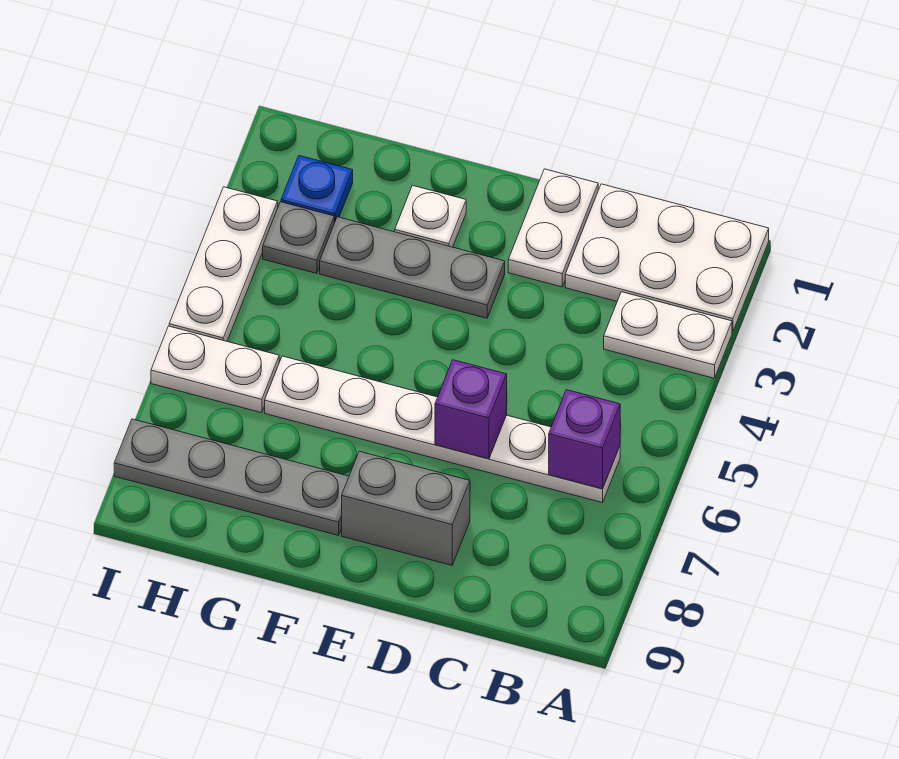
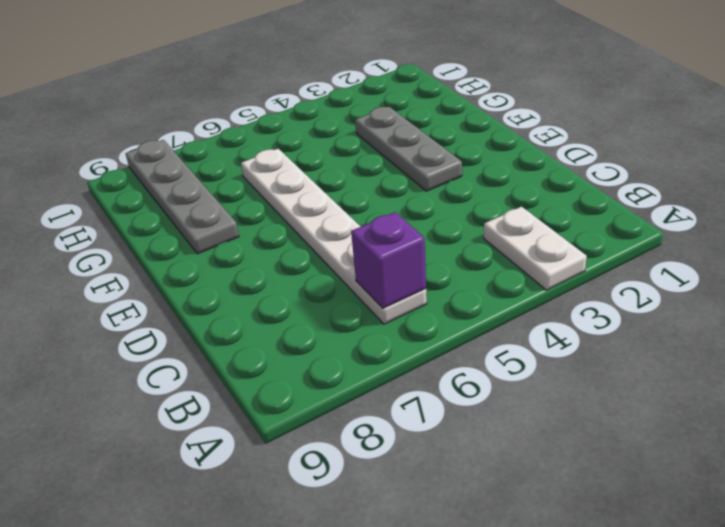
none -> white 2x3 plate [565,184,769,332]
none -> white 1x2 plate [508,169,598,287]
none -> grey 1x2 brick [342,451,470,565]

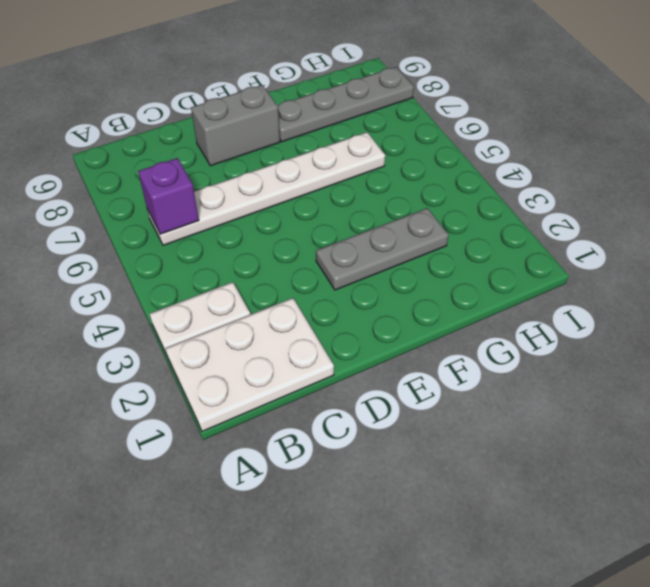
none -> white 1x2 plate [508,169,598,287]
none -> white 1x1 plate [395,185,466,247]
none -> blue 1x1 plate [281,156,353,223]

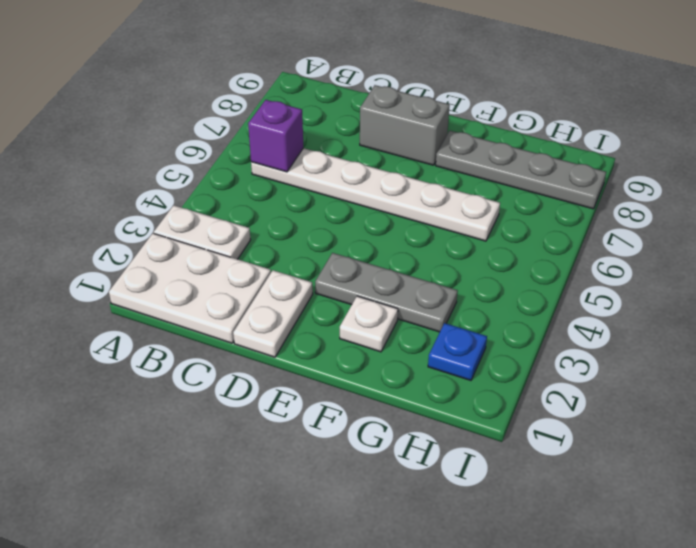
none -> grey 1x1 plate [263,202,334,273]
none -> white 1x2 plate [151,326,279,413]
none -> white 1x3 plate [169,187,278,341]

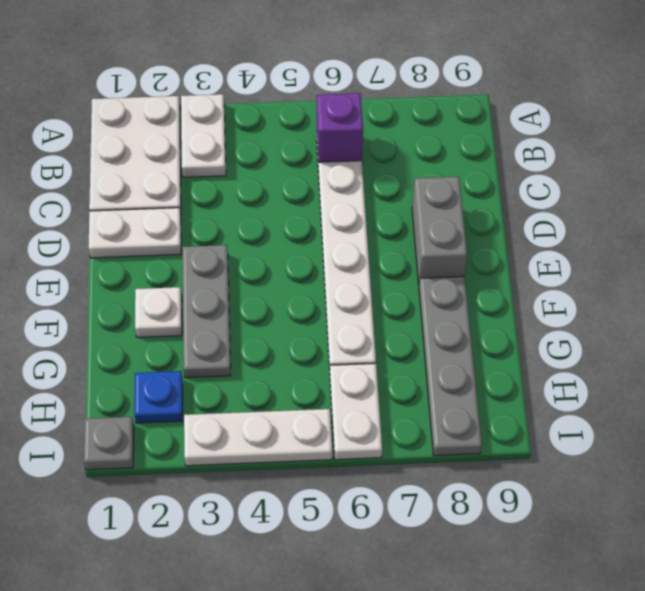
grey 1x1 plate [84,417,134,470] -> grey 1x1 plate moved to [263,202,334,273]
none -> purple 1x1 brick [435,360,507,459]

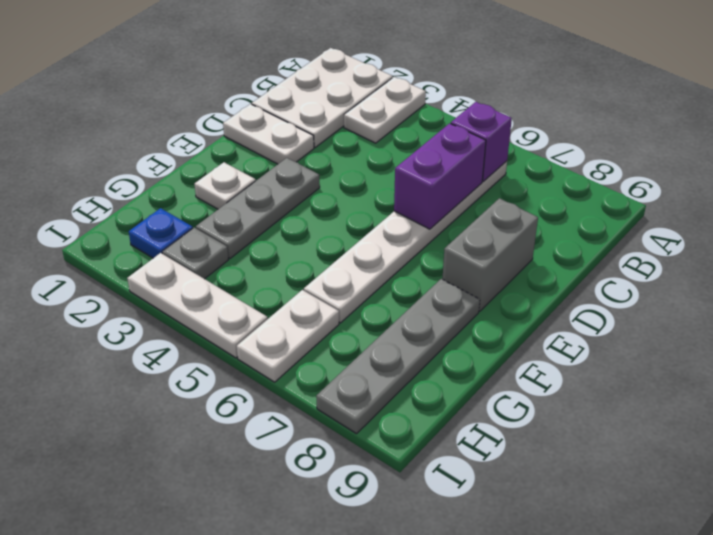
purple 1x2 brick [394,123,486,229] -> purple 1x1 brick [435,360,507,459]

